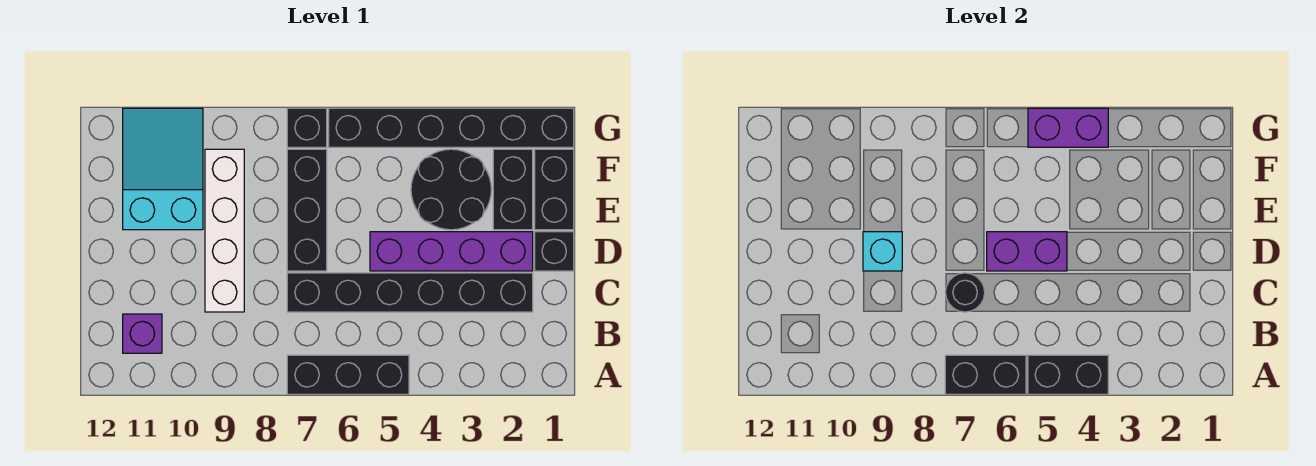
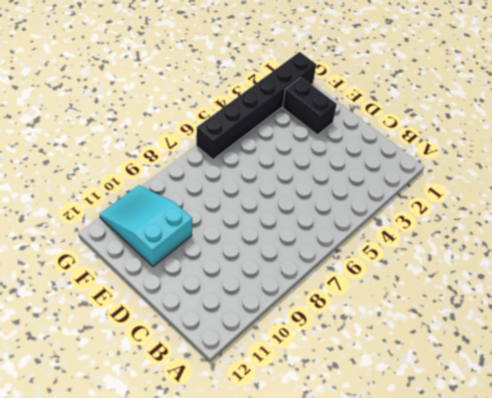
none -> black 1x3 brick [287,355,409,394]
none -> purple 1x1 brick [123,314,162,353]
none -> black 1x6 brick [287,273,533,312]

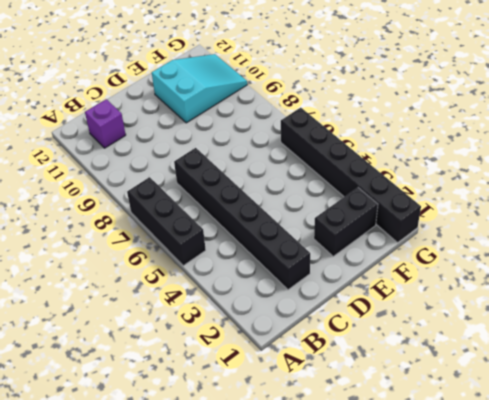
none -> white 1x4 brick [205,149,244,312]
none -> black 1x1 brick [535,232,574,271]
none -> purple 1x4 brick [370,232,533,271]

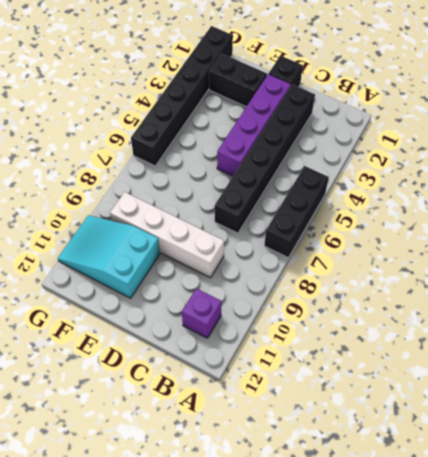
none -> black 1x3 brick [287,149,327,271]
none -> black 1x2 brick [535,149,574,230]
none -> black 2x2 round brick [411,149,491,230]

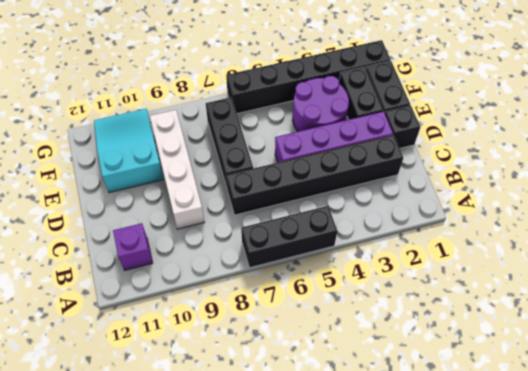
purple 2x2 round brick [293,76,349,132] -> black 2x2 round brick [411,149,491,230]
none -> black 1x1 brick [287,108,327,147]
none -> black 1x2 brick [1028,355,1108,394]
none -> black 1x2 brick [945,355,1026,394]

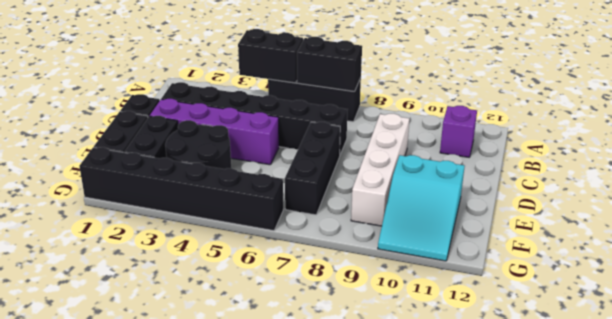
none -> black 1x1 brick [287,108,327,147]
none -> black 1x1 round brick [946,273,985,312]
none -> purple 1x2 brick [987,232,1067,271]

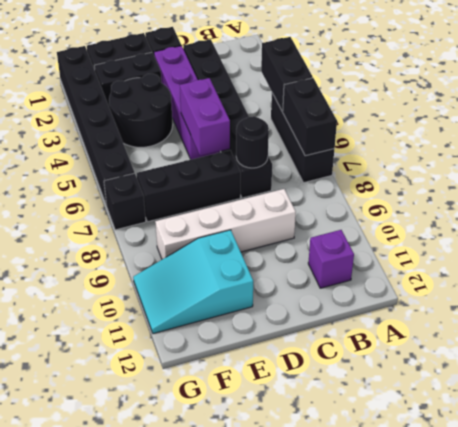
none -> cyan 1x1 brick [863,232,902,271]
none -> purple 1x2 brick [1028,108,1108,147]

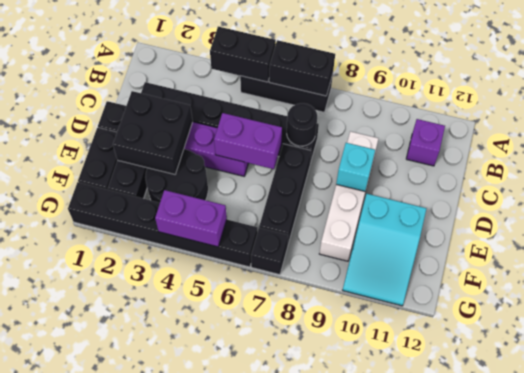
black 2x2 brick [113,91,193,174] -> none

